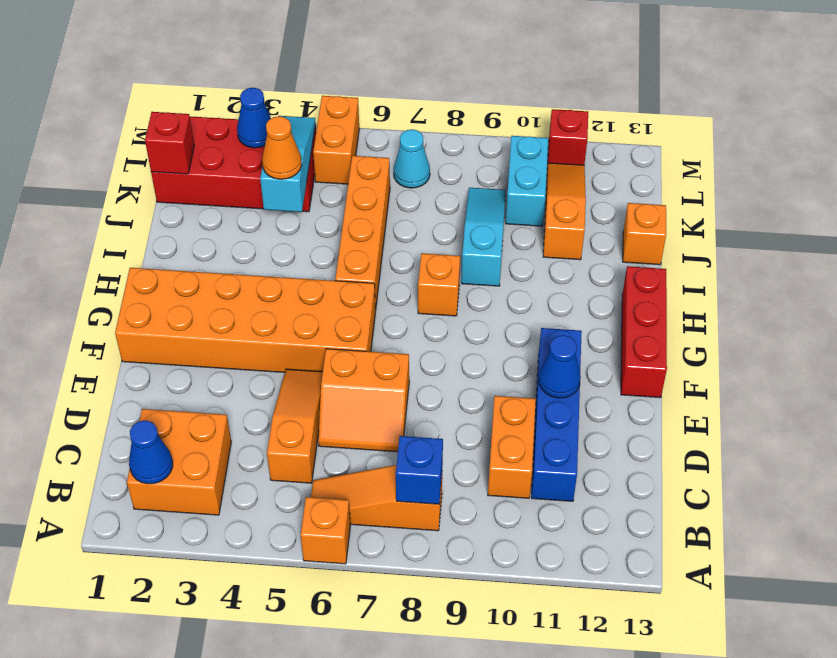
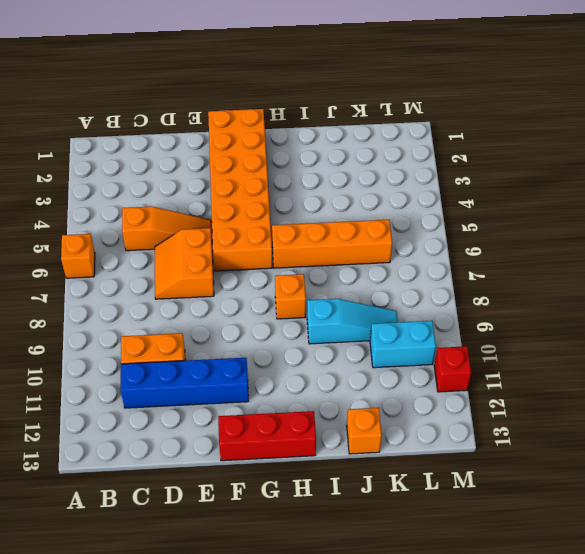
none -> orange 2x2 brick [127,409,231,515]
none -> orange 1x3 slope [311,465,442,531]
none -> orange 1x3 slope [543,163,586,260]

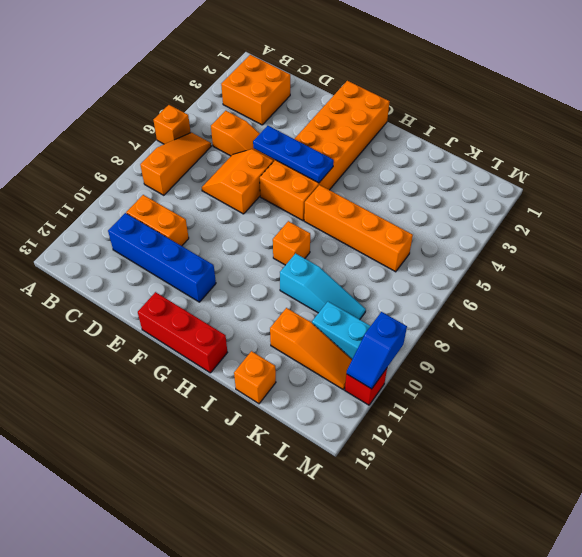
blue 1x3 plate [253,126,334,183] -> none
blue 1x2 slope [347,312,407,389] -> none
none -> red 2x4 brick [151,116,316,212]
none -> orange 1x2 brick [313,96,359,184]
none -> cyan 1x1 cone [394,129,430,188]

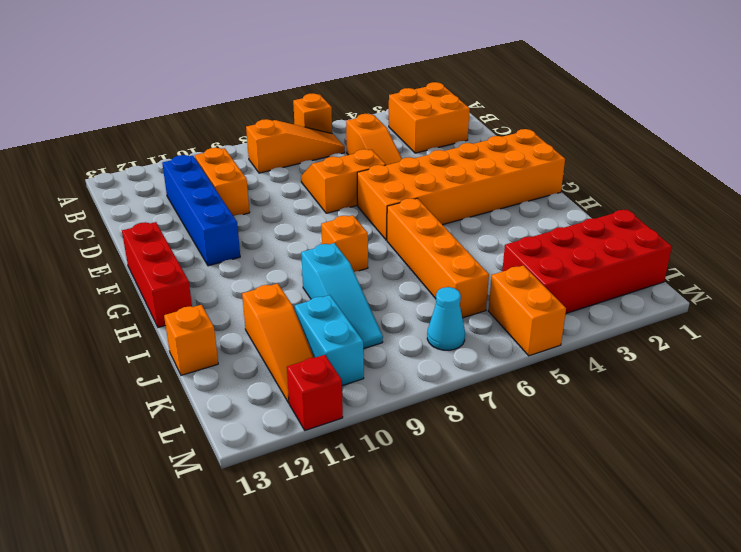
none -> blue 1x1 cone [129,420,173,484]
none -> blue 1x1 brick [396,436,443,504]
none -> blue 1x1 cone [539,335,581,398]

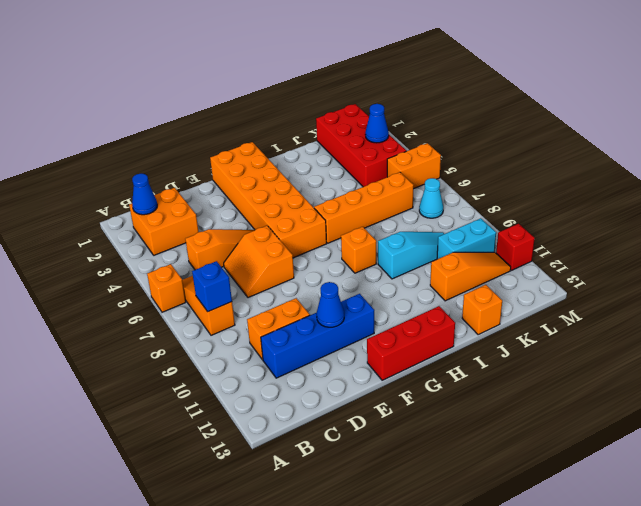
none -> cyan 1x3 slope [260,116,316,212]
none -> red 1x1 brick [145,112,194,174]
none -> orange 1x1 cone [262,116,302,179]

